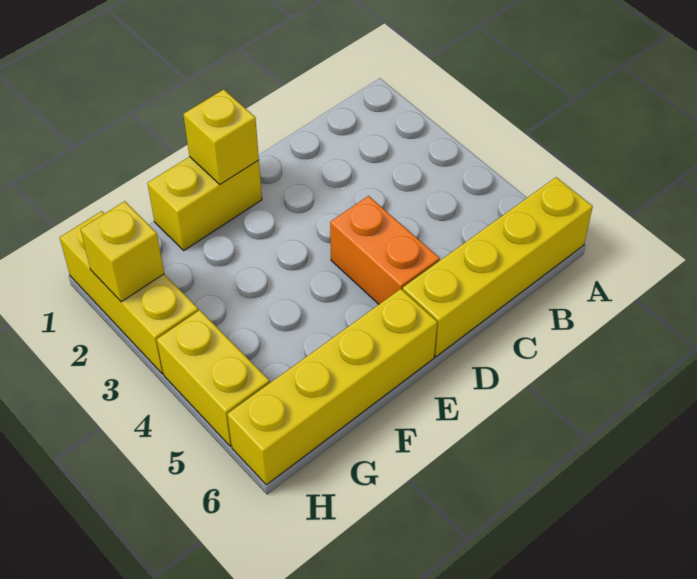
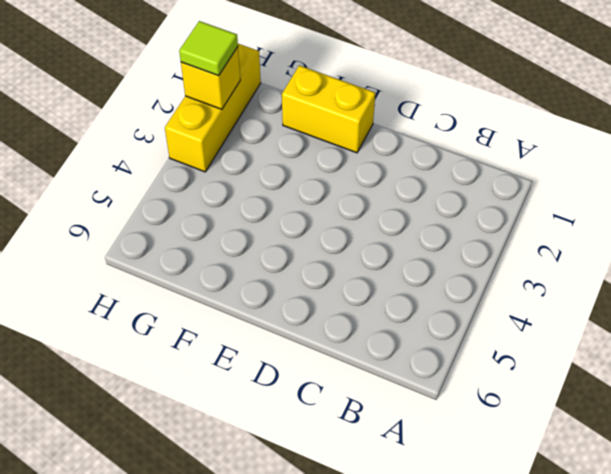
lime 1x1 tile [179,21,238,76] -> none
none -> yellow 1x4 brick [403,177,593,357]
none -> orange 1x2 brick [330,196,440,304]

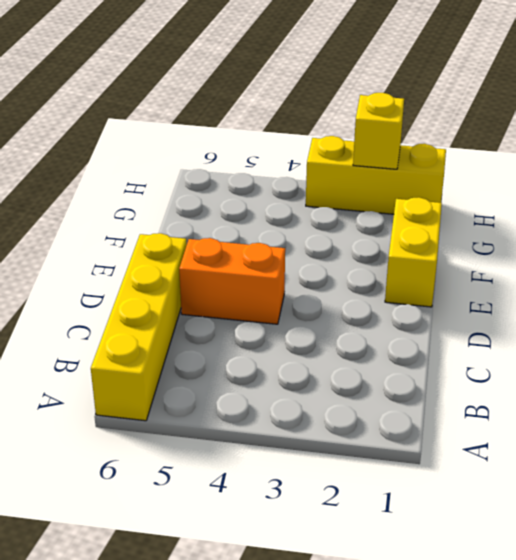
none -> yellow 1x4 brick [227,289,437,485]
none -> yellow 1x2 brick [157,310,270,446]

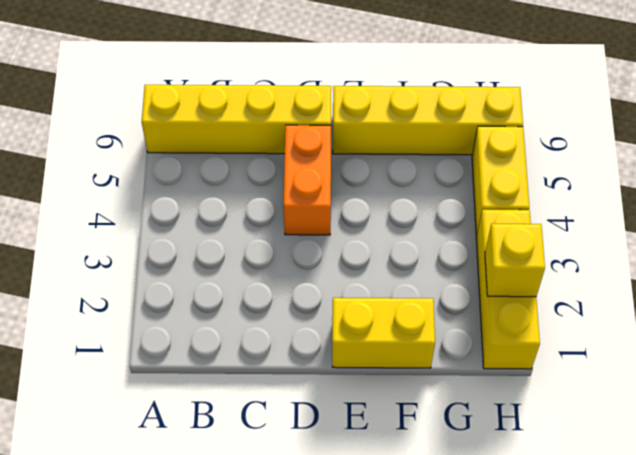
none -> yellow 1x1 brick [183,89,259,184]

